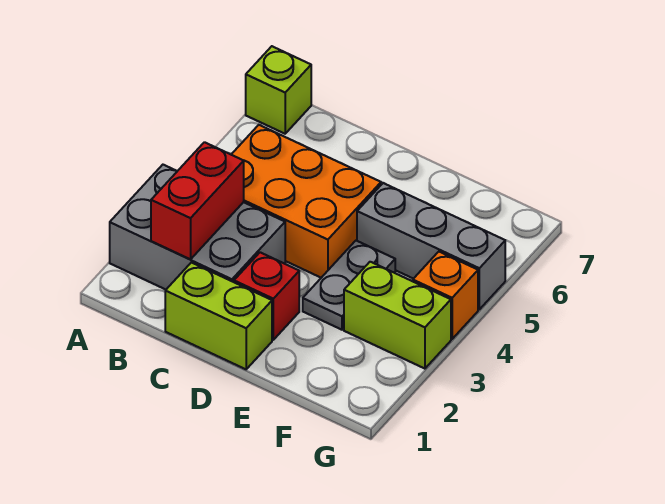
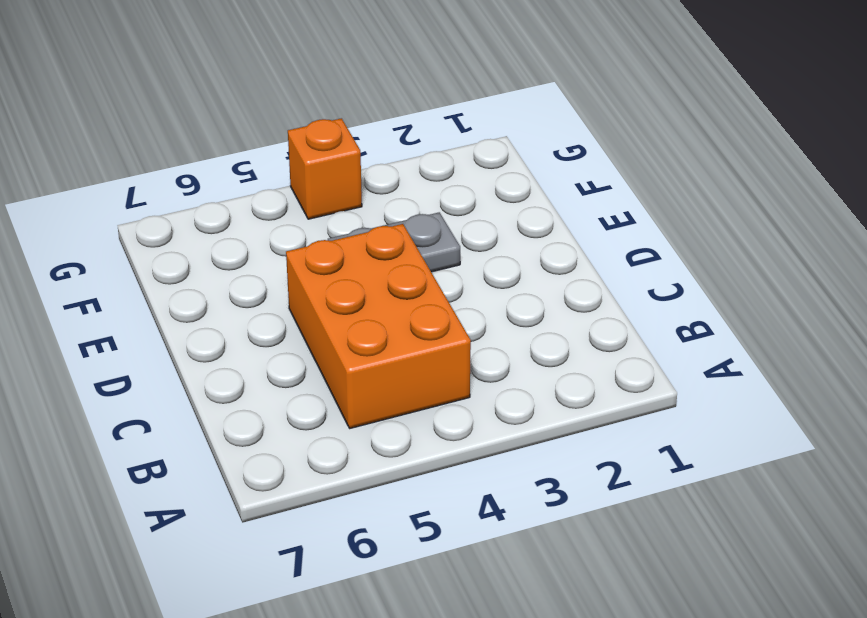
none -> grey 2x3 brick [110,165,285,289]
none -> lime 1x1 brick [246,46,311,134]

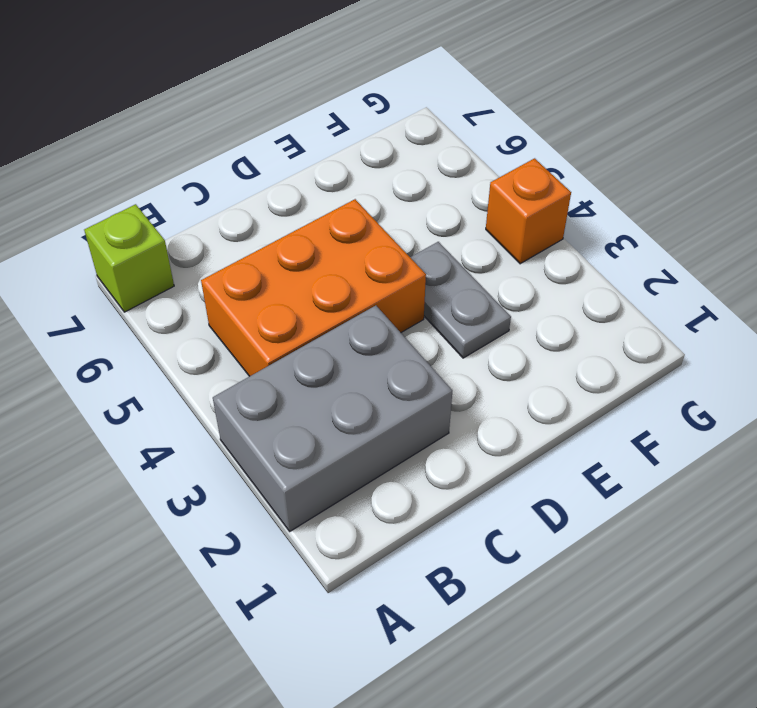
none -> lime 1x2 brick [165,262,272,369]
none -> red 1x1 brick [234,252,299,340]

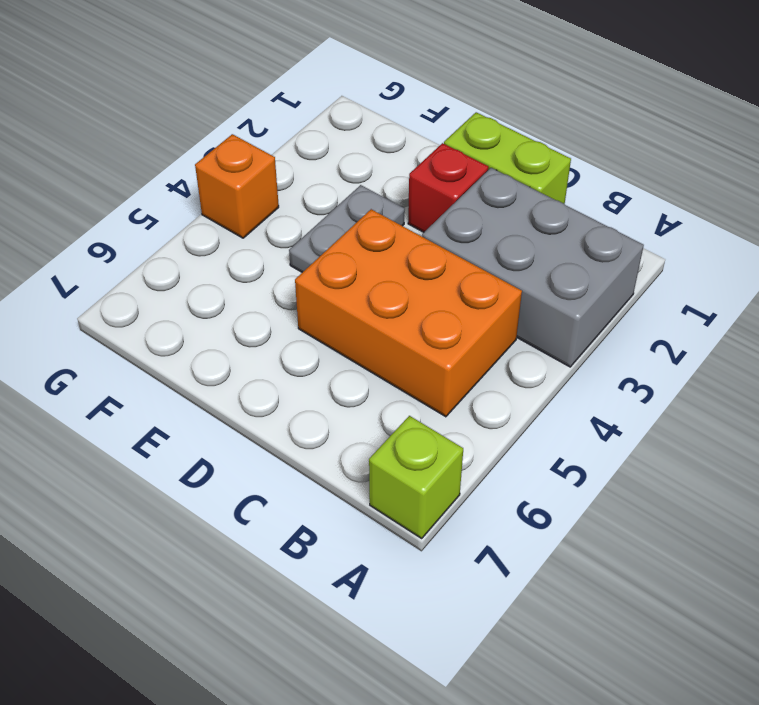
none -> grey 1x3 brick [357,183,505,309]
none -> lime 1x2 brick [344,262,451,369]

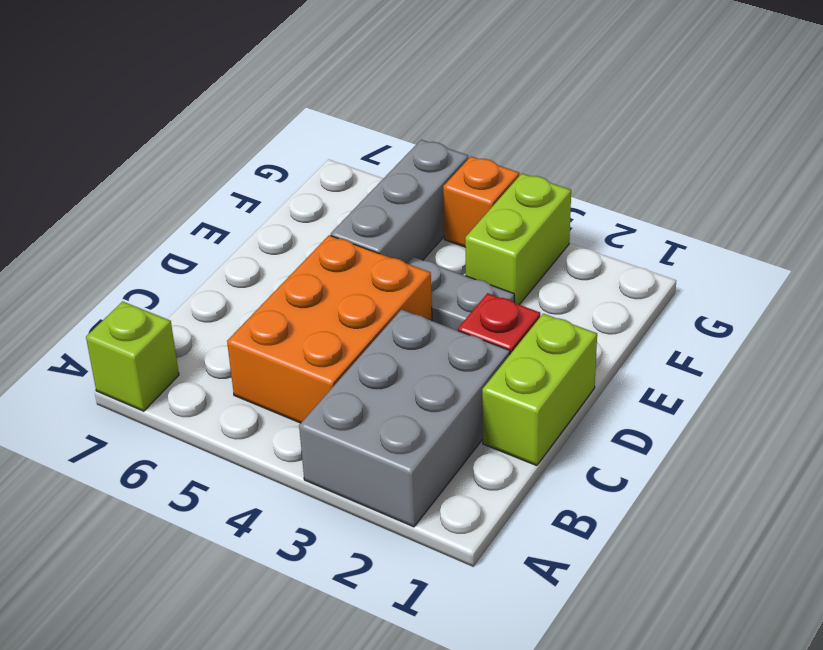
none -> red 1x2 brick [151,142,244,259]

